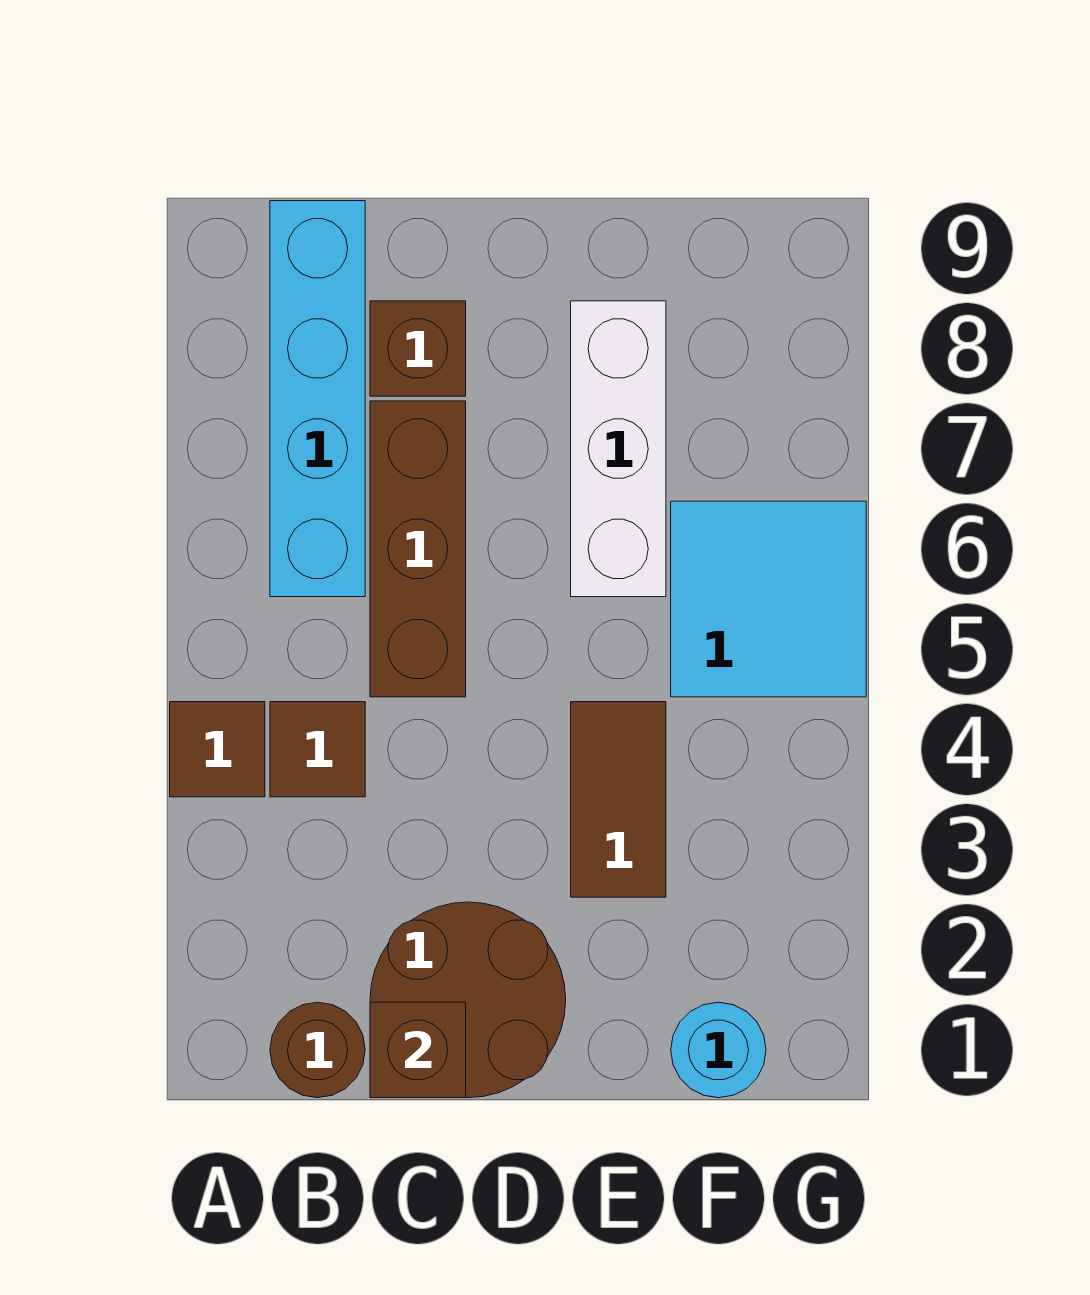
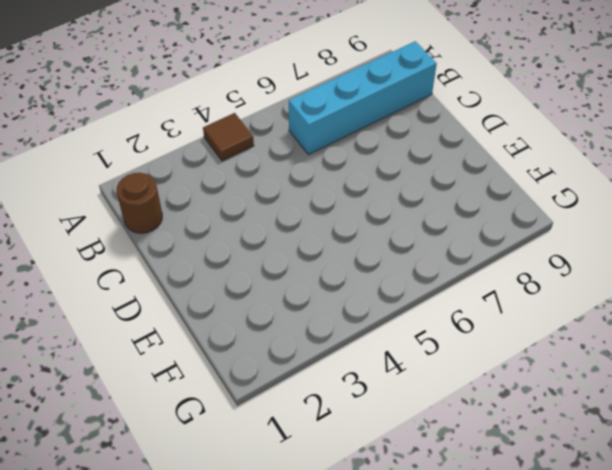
none -> brown 1x1 tile [270,702,365,797]
none -> brown 2x2 round brick [370,902,566,1098]
none -> brown 1x3 brick [370,401,466,697]

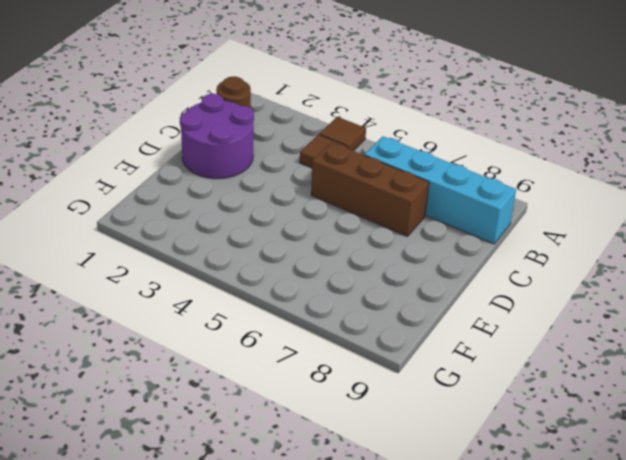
purple 2x2 round brick [180,94,254,179] -> brown 2x2 round brick [370,902,566,1098]
none -> brown 1x1 brick [370,301,466,396]
none -> brown 1x2 tile [571,702,666,897]
none -> white 1x3 brick [571,301,666,597]

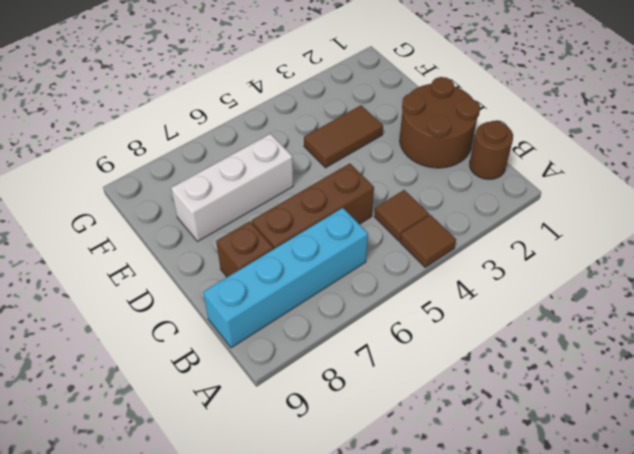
none -> cyan 1x1 round brick [671,1002,766,1098]
none -> cyan 2x2 tile [671,501,866,697]
none -> brown 1x1 brick [370,1002,466,1098]

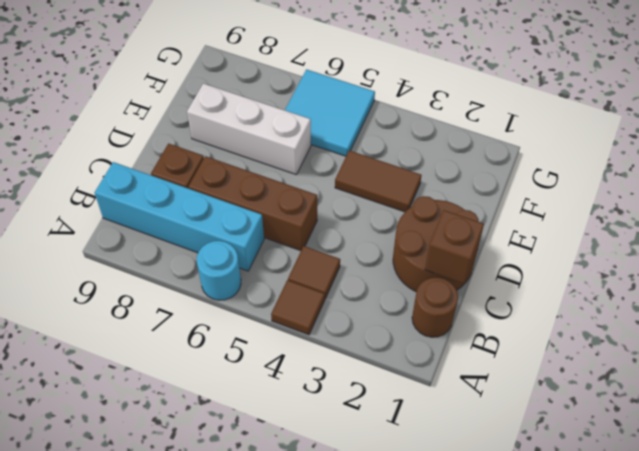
cyan 1x1 round brick [197,241,241,300] -> cyan 1x1 round brick moved to [671,1002,766,1098]

